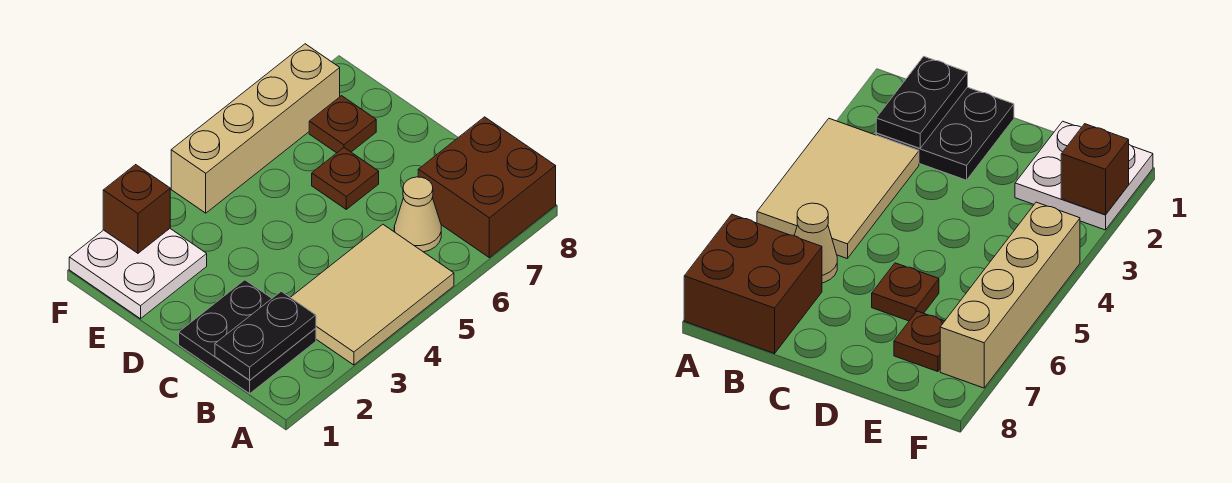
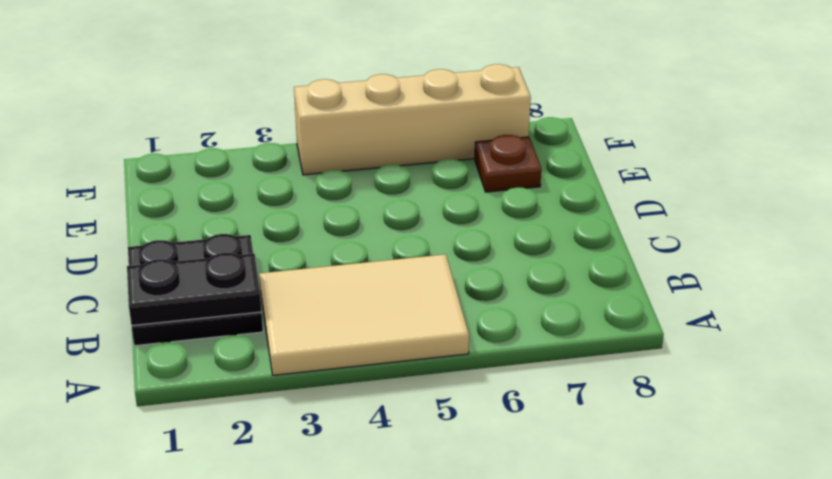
none -> brown 2x2 brick [418,117,556,258]
none -> tan 1x1 cone [394,177,441,252]

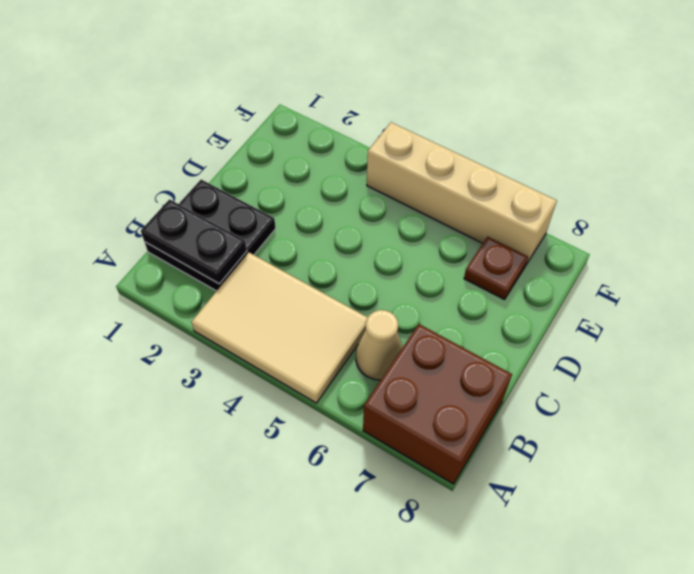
none -> brown 1x1 plate [312,148,379,209]
none -> white 2x2 plate [69,229,207,319]

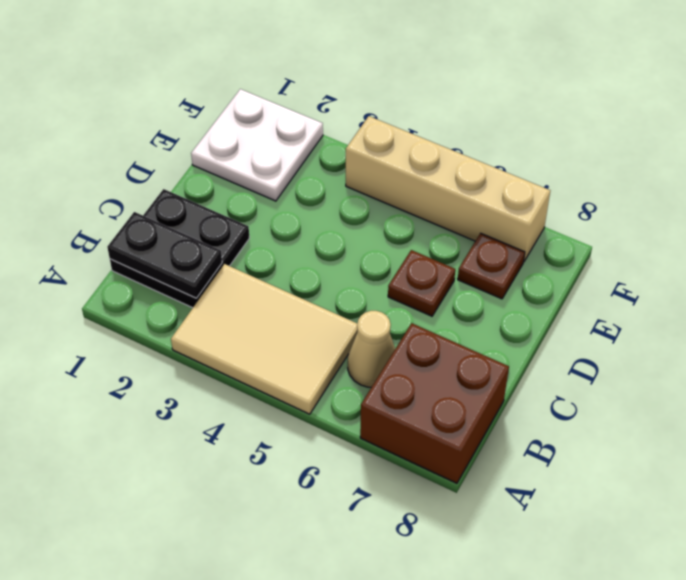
none -> brown 1x1 brick [103,165,170,253]

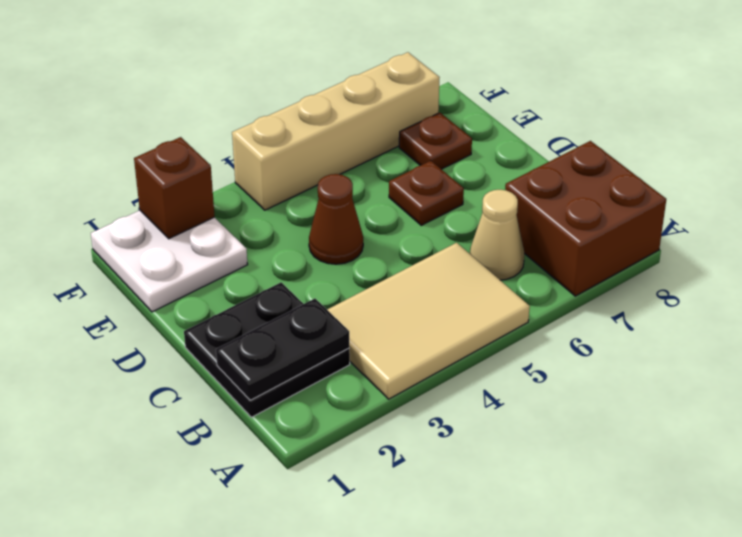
brown 1x1 cone [309,174,363,264] -> none

